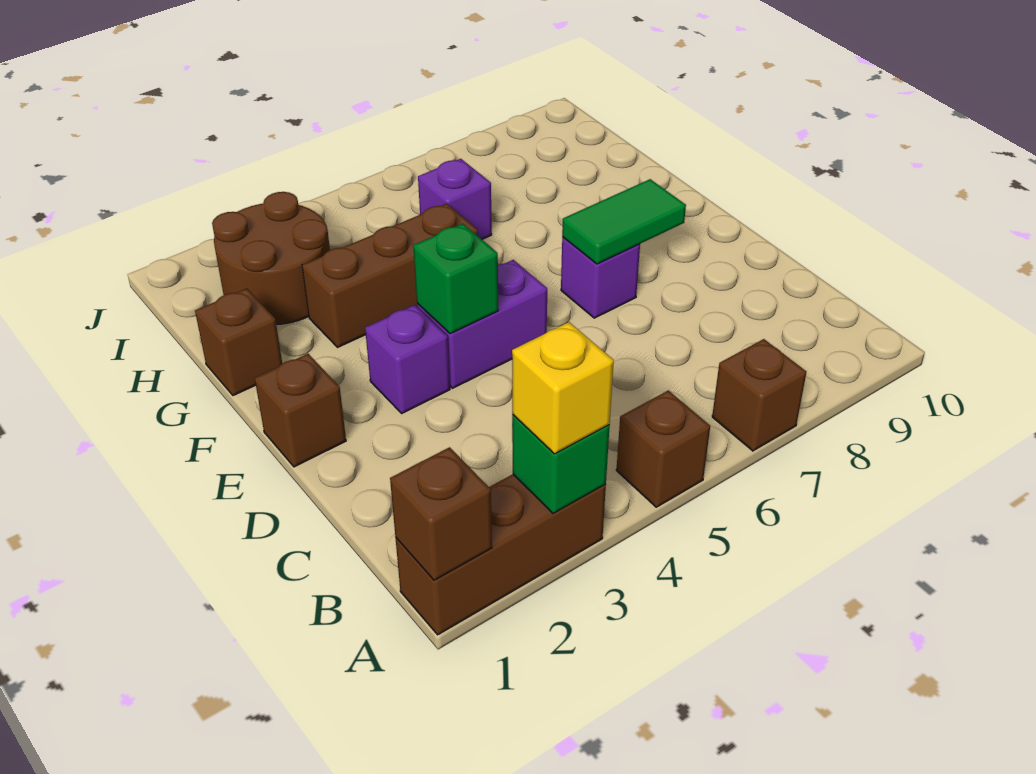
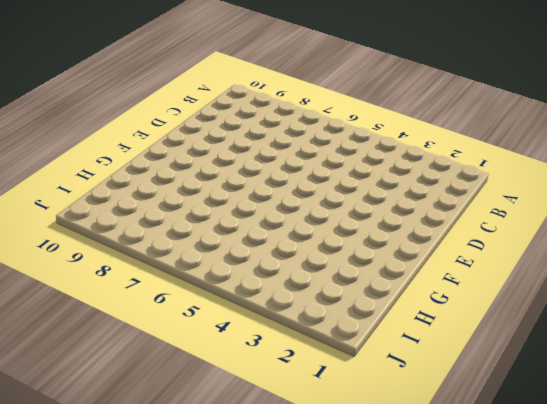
none -> brown 1x3 brick [396,474,606,635]
none -> brown 1x1 brick [616,390,710,507]
none -> brown 1x1 brick [712,339,806,451]

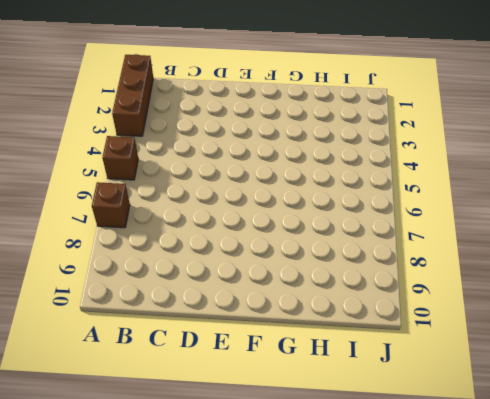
none -> brown 1x1 brick [255,354,346,467]
none -> purple 1x1 brick [365,305,450,413]
none -> purple 1x2 brick [417,260,547,388]

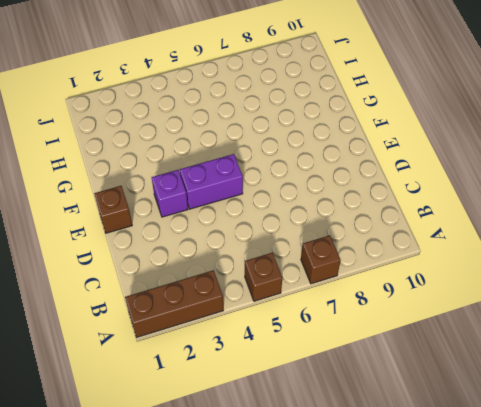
none -> purple 1x1 brick [561,237,640,318]
none -> brown 1x1 brick [195,289,282,396]
none -> brown 1x3 brick [302,203,478,347]

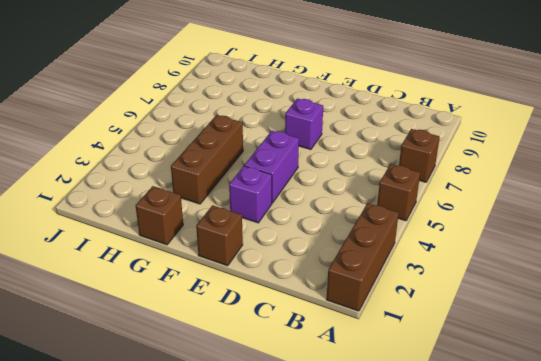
none -> brown 2x2 round brick [212,192,330,324]
none -> purple 1x1 brick [418,159,492,239]
none -> brown 1x1 brick [390,447,492,580]

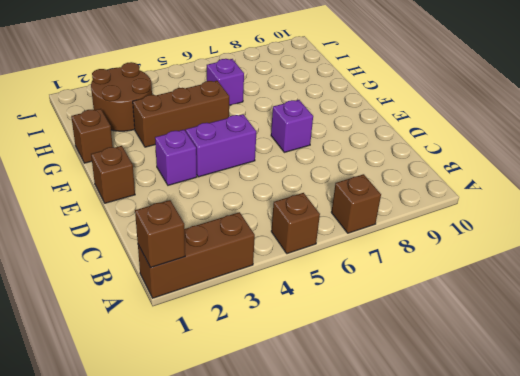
none -> green 1x1 brick [512,415,610,513]
none -> green 1x1 brick [413,224,498,334]
none -> green 1x2 tile [562,179,686,264]

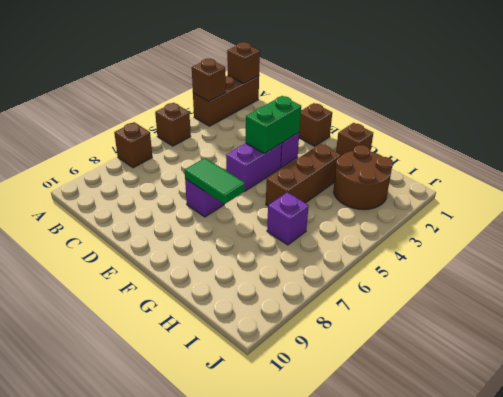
brown 1x1 brick [192,59,226,101] -> green 1x1 brick [512,415,610,513]
green 1x2 brick [246,96,301,154] -> green 1x1 brick [413,224,498,334]
green 1x2 tile [185,158,245,204] -> green 1x2 tile turned to [562,179,686,264]
none -> yellow 1x1 brick [512,322,614,454]

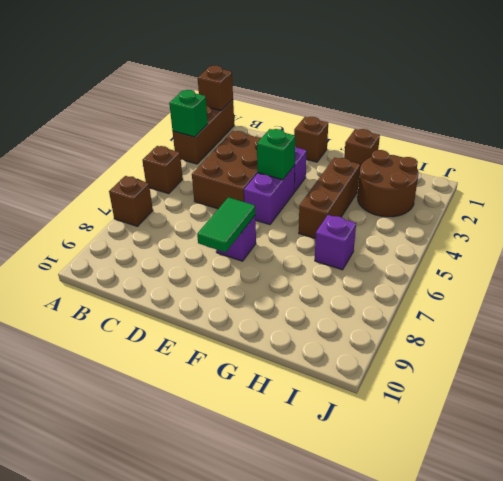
brown 2x3 brick [192,131,261,209] -> none
none -> yellow 1x1 brick [512,322,614,454]

